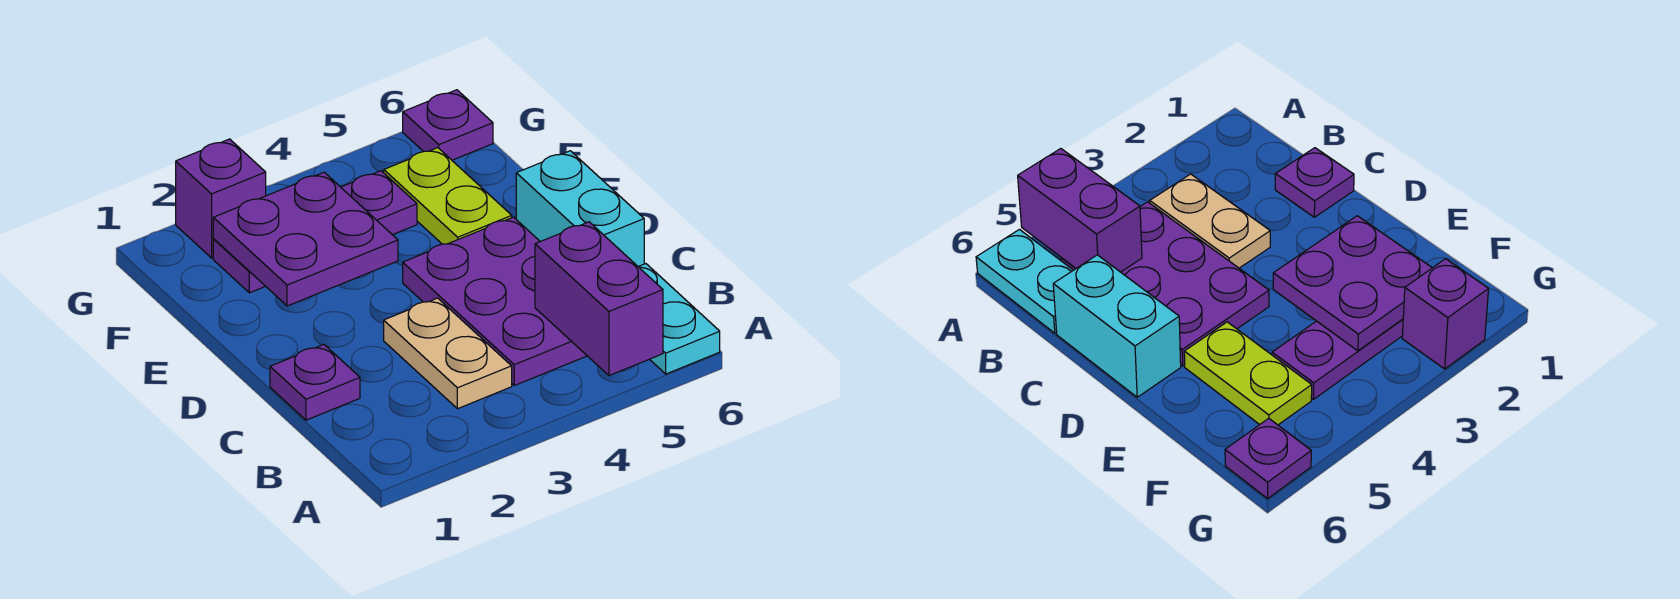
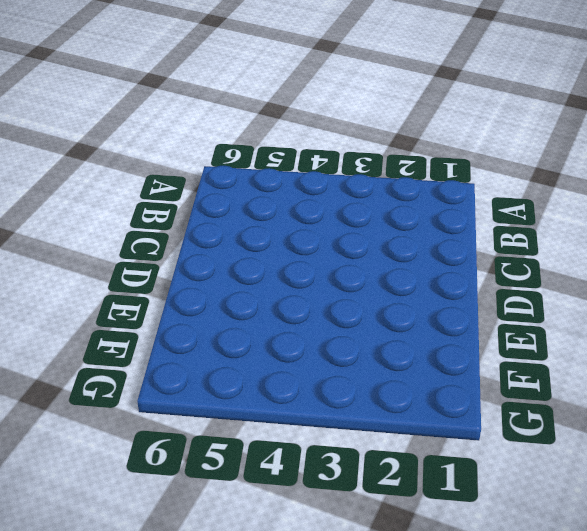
none -> cyan 1x2 plate [638,264,720,374]
none -> tan 1x2 plate [384,298,512,409]

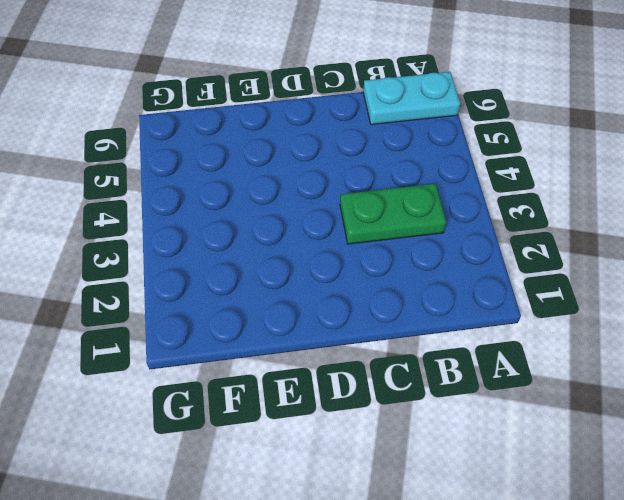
green 1x2 plate [340,184,446,244] -> tan 1x2 plate [384,298,512,409]
none -> purple 2x3 plate [403,217,587,385]
none -> purple 1x1 plate [270,345,360,420]

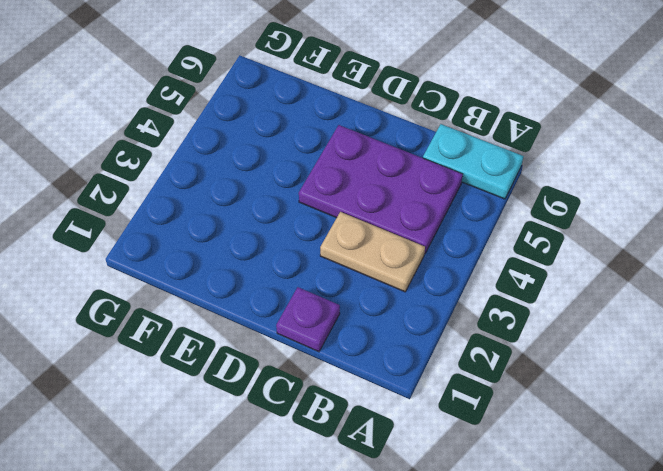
none -> cyan 1x2 brick [516,151,644,266]
none -> lime 1x2 plate [384,148,512,244]

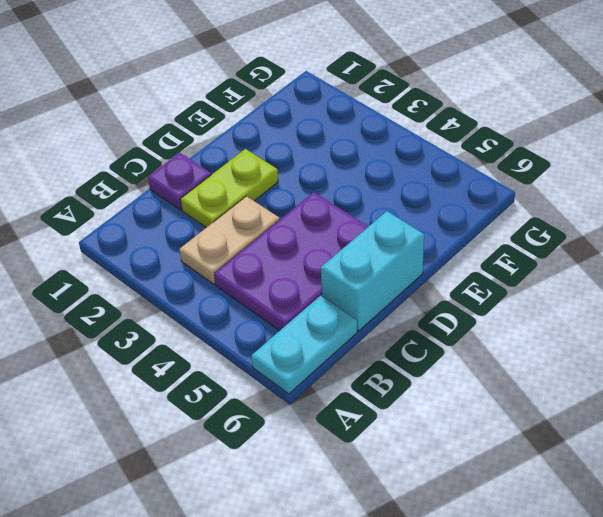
lime 1x2 plate [181,149,278,227] -> lime 1x2 plate moved to [384,148,512,244]
none -> purple 1x3 plate [213,171,417,293]
none -> purple 1x1 brick [176,139,266,258]

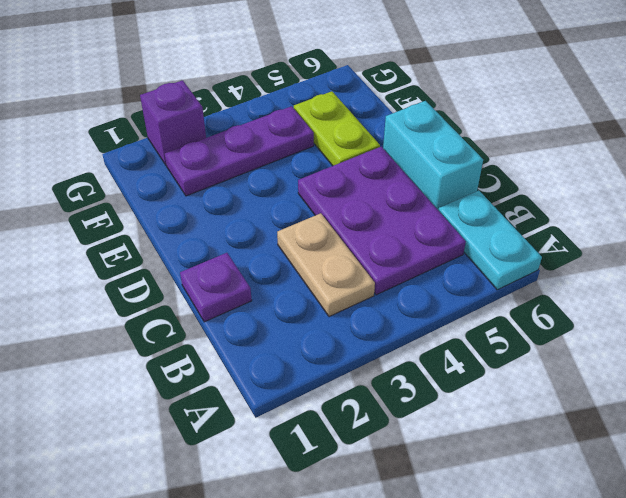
none -> purple 1x1 plate [403,90,493,160]
none -> purple 1x2 brick [535,222,663,376]

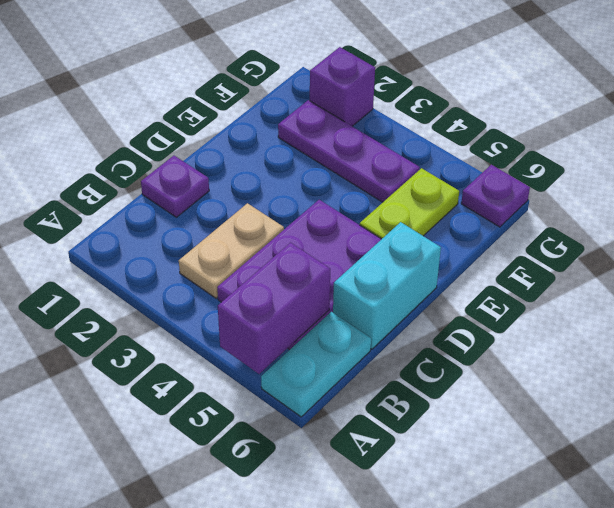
none -> purple 2x2 plate [213,172,398,306]

